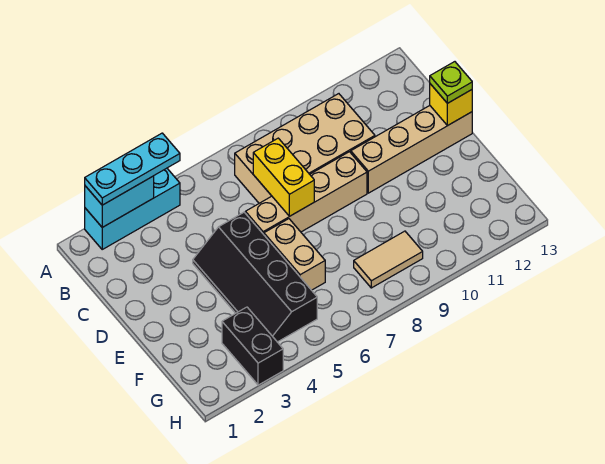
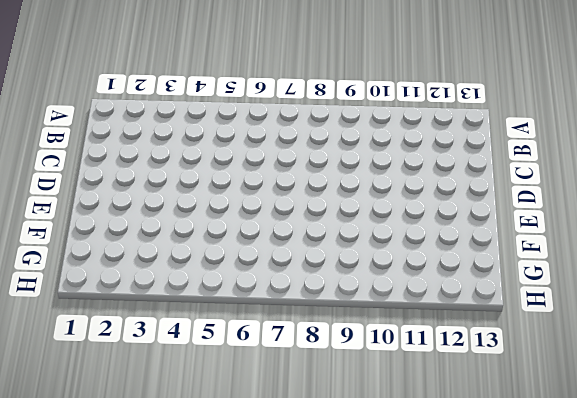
none -> cyan 1x3 brick [85,168,180,249]
none -> tan 2x4 brick [235,94,375,203]
none -> black 2x4 slope [193,212,317,342]

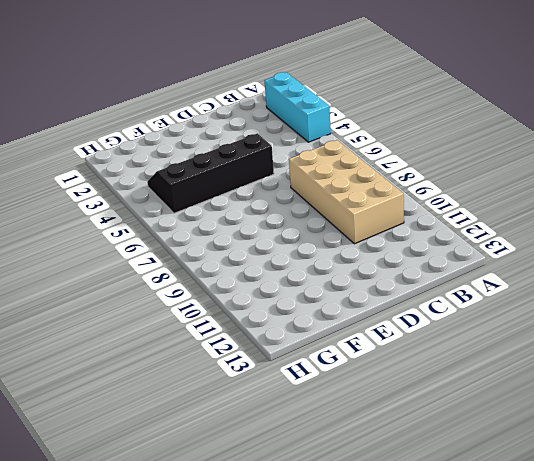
none -> tan 1x4 brick [245,152,367,235]
none -> tan 1x4 brick [351,106,472,193]
none -> tan 1x2 brick [264,219,325,290]

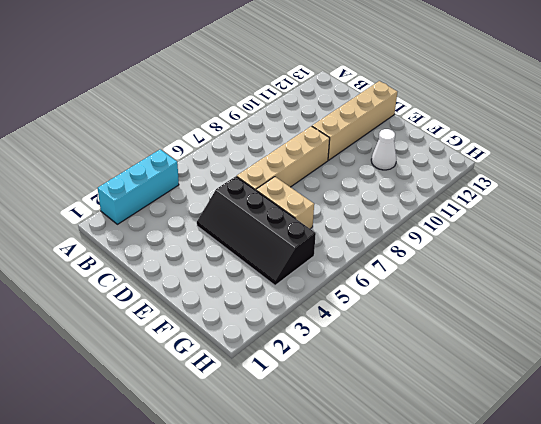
white 1x1 cone [371,129,396,170] -> none
none -> tan 2x4 brick [235,94,375,203]
none -> black 1x2 brick [222,307,283,385]
none -> tan 1x2 tile [354,231,423,288]

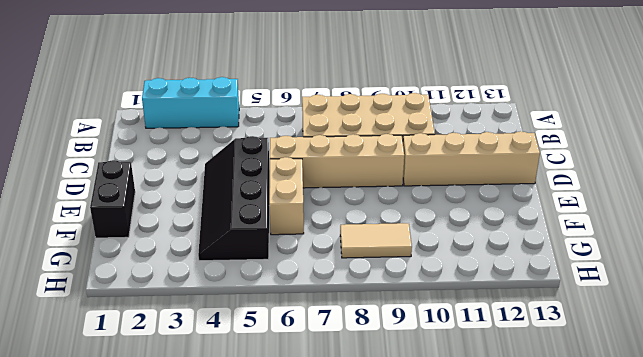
black 1x2 brick [90,160,135,238] -> black 1x2 brick moved to [222,307,283,385]
none -> cyan 1x2 brick [85,176,154,227]
none -> yellow 1x2 brick [253,138,314,216]
none -> yellow 1x1 brick [430,84,472,125]

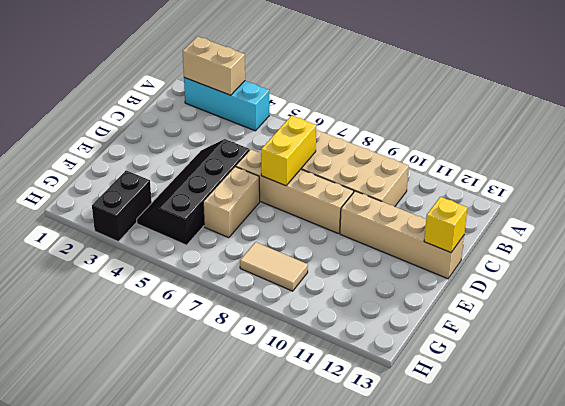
tan 1x2 brick [183,36,245,95] -> cyan 1x2 brick [85,176,154,227]
none -> cyan 1x3 plate [85,133,180,205]
none -> lime 1x1 plate [430,62,472,103]

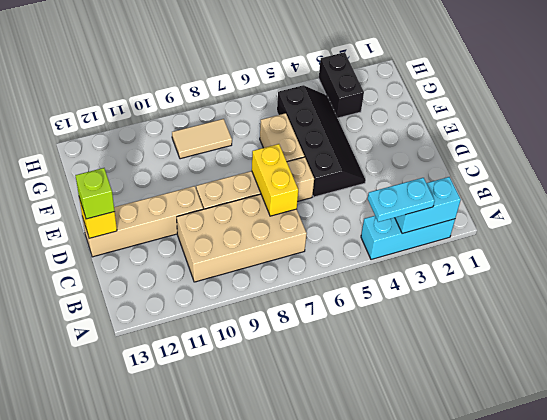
cyan 1x2 plate [368,178,435,222] -> cyan 1x3 plate [85,133,180,205]
lime 1x1 brick [75,168,115,219] -> lime 1x1 plate [430,62,472,103]

